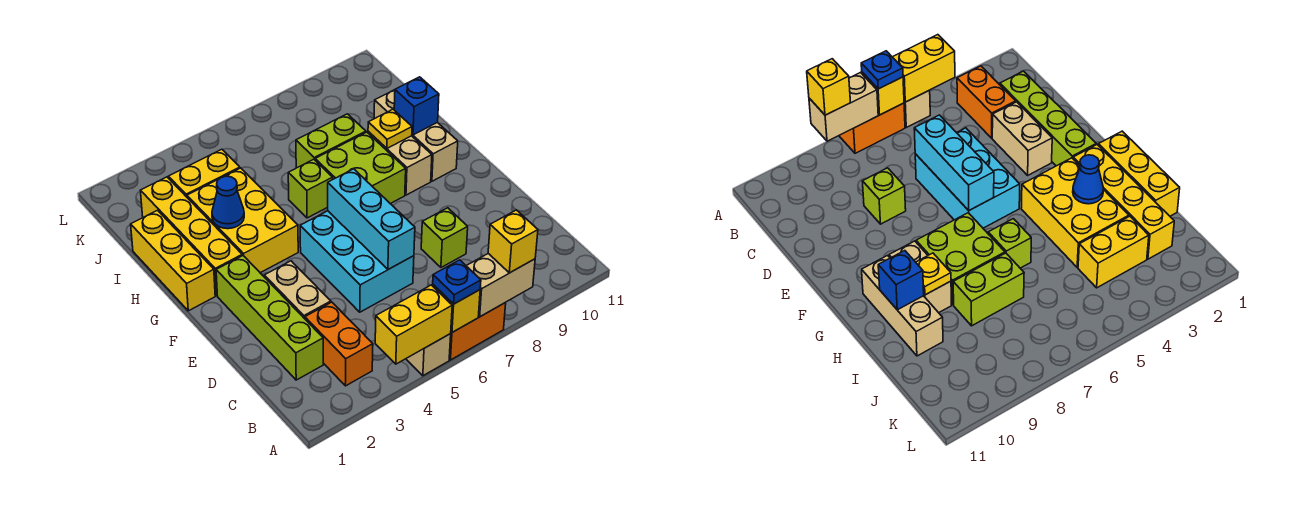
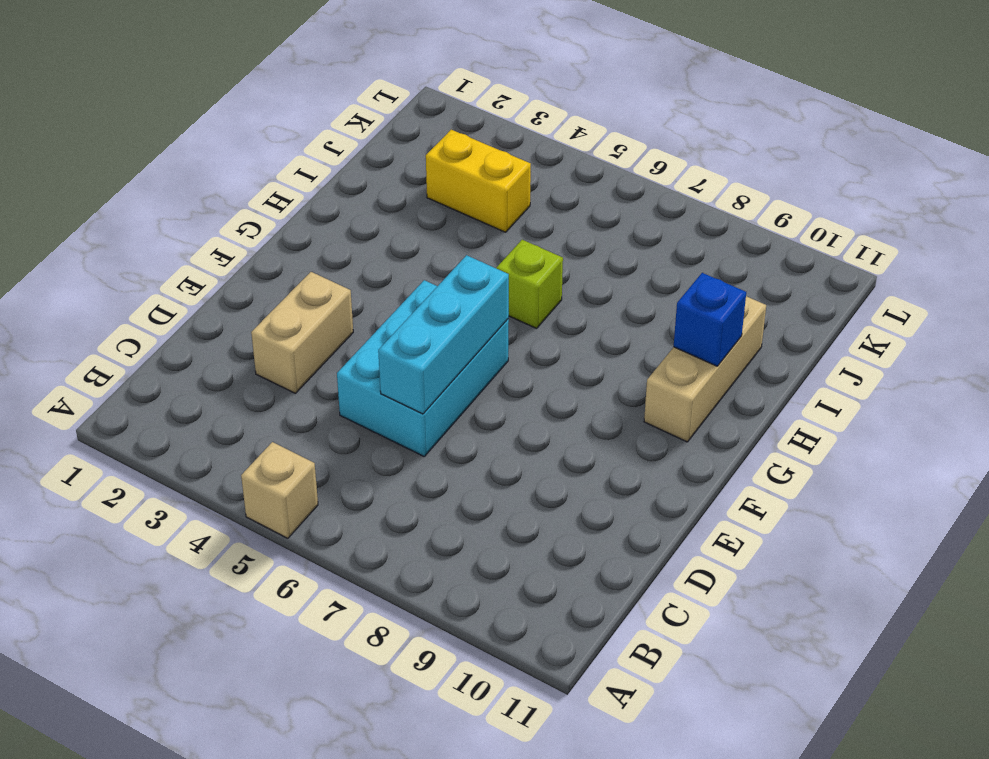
none -> orange 1x2 brick [449,303,506,360]
none -> orange 1x2 brick [305,302,373,386]
none -> lime 1x4 brick [216,256,323,380]

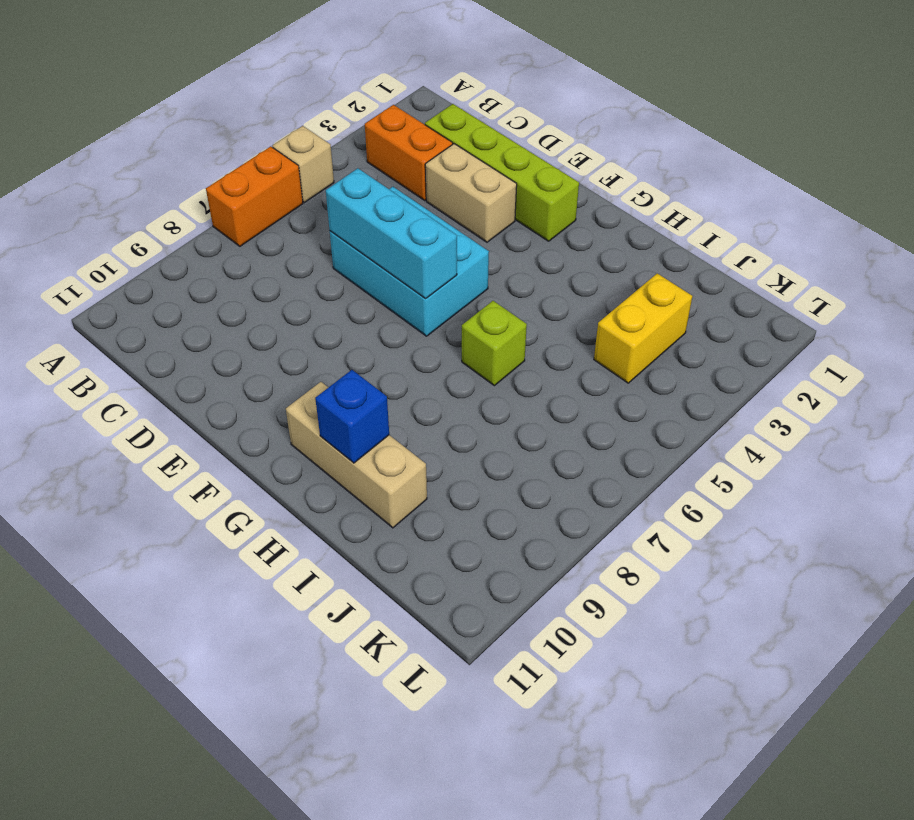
none -> lime 1x1 brick [421,208,468,267]
none -> yellow 1x3 brick [131,210,215,311]
none -> yellow 1x4 brick [140,177,242,296]

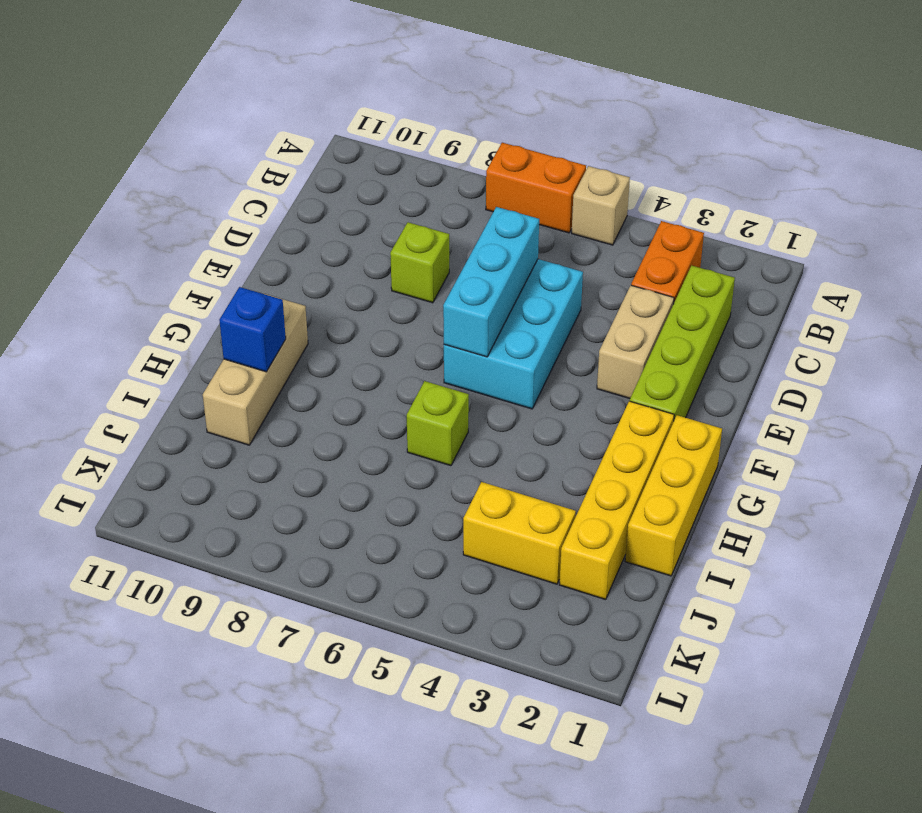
none -> yellow 2x3 brick [187,168,298,273]
none -> lime 2x2 brick [315,132,406,204]
none -> tan 1x2 brick [368,132,432,195]

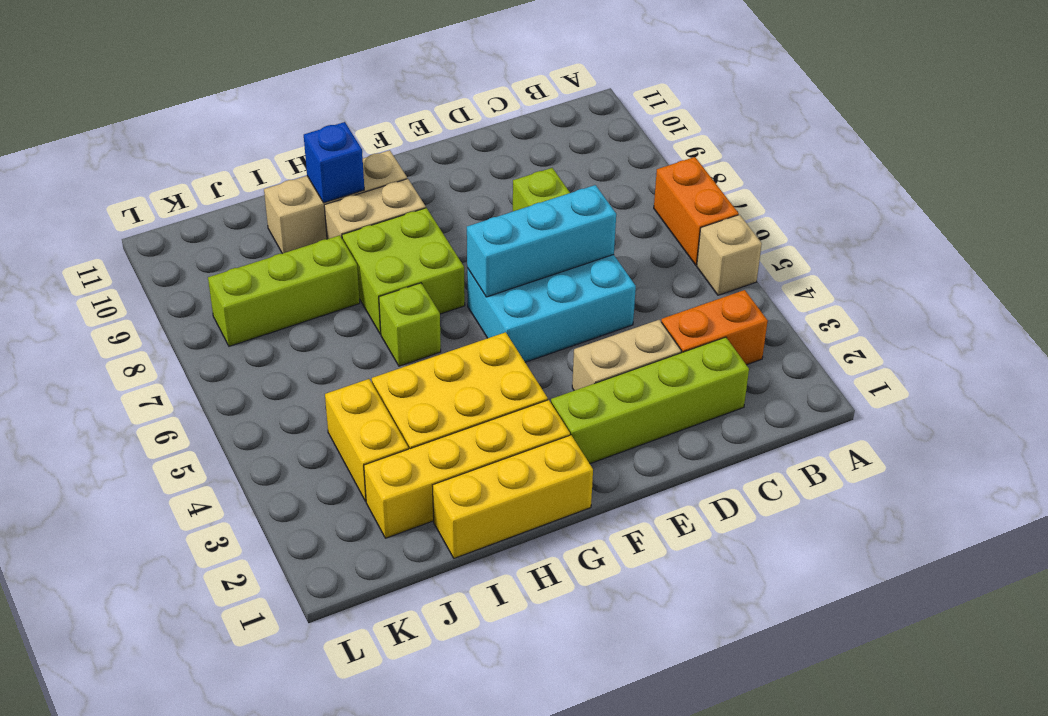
lime 1x3 brick [208,235,360,346] -> lime 1x2 brick [296,114,366,168]
none -> yellow 1x2 brick [375,285,452,364]
none -> yellow 1x1 brick [433,285,480,332]
none -> tan 1x2 brick [466,254,535,317]

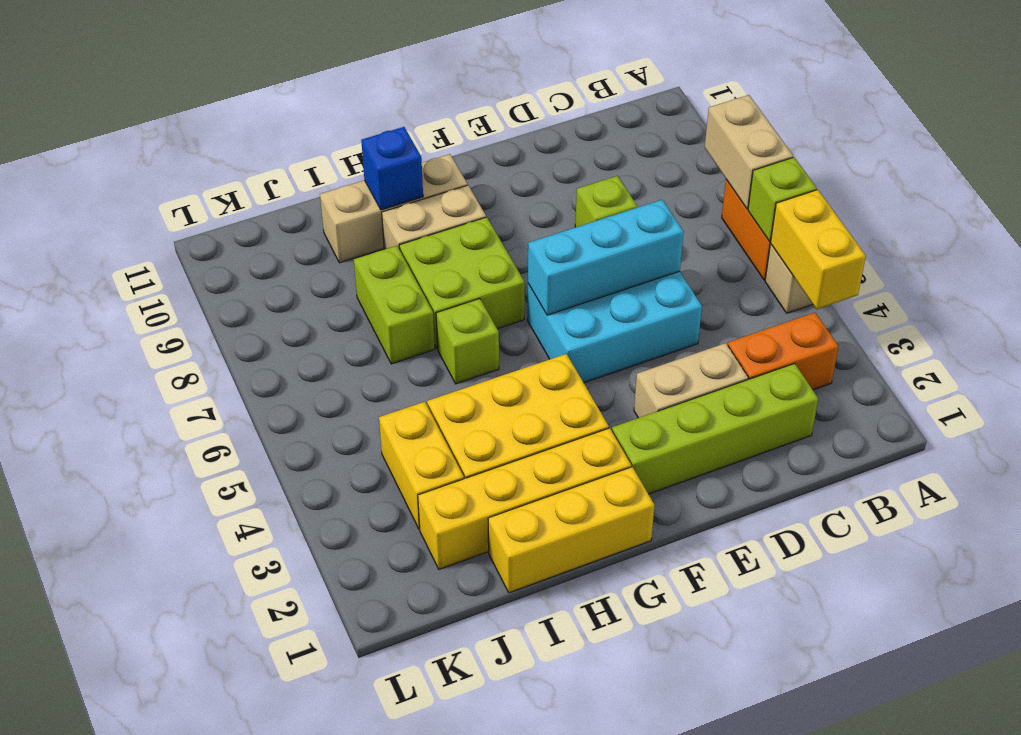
lime 1x1 brick [748,157,817,241] -> yellow 1x1 brick [433,285,480,332]
none -> blue 1x1 cone [212,176,244,229]
none -> yellow 1x1 plate [368,109,412,148]
none -> blue 1x1 plate [433,260,481,304]

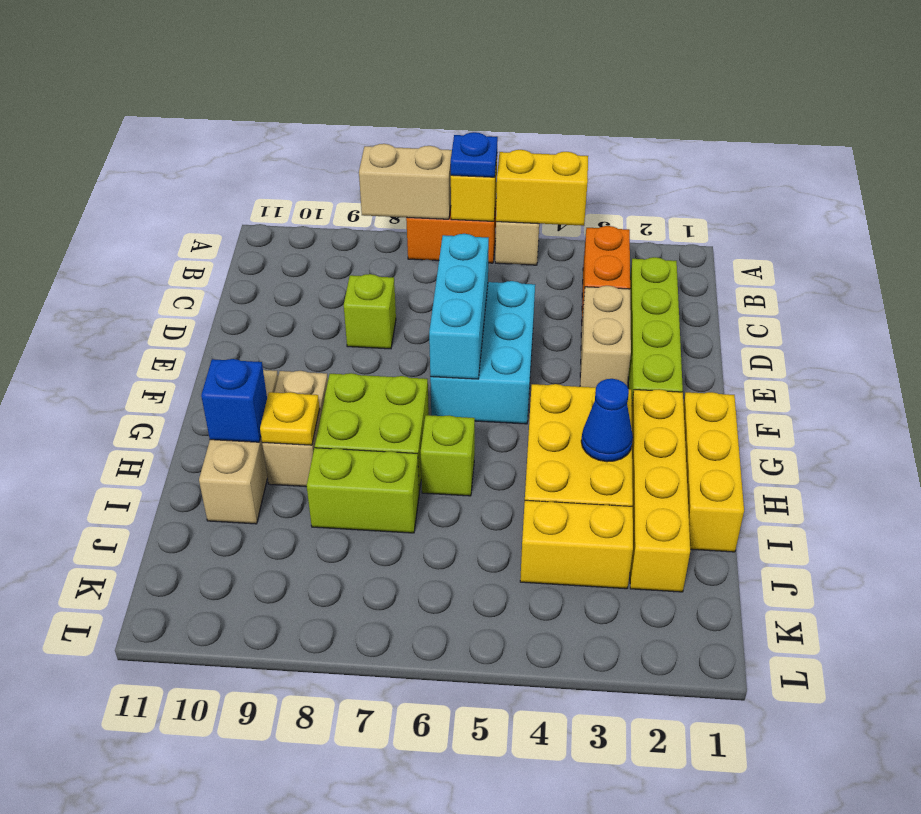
none -> yellow 1x1 brick [488,210,538,273]

